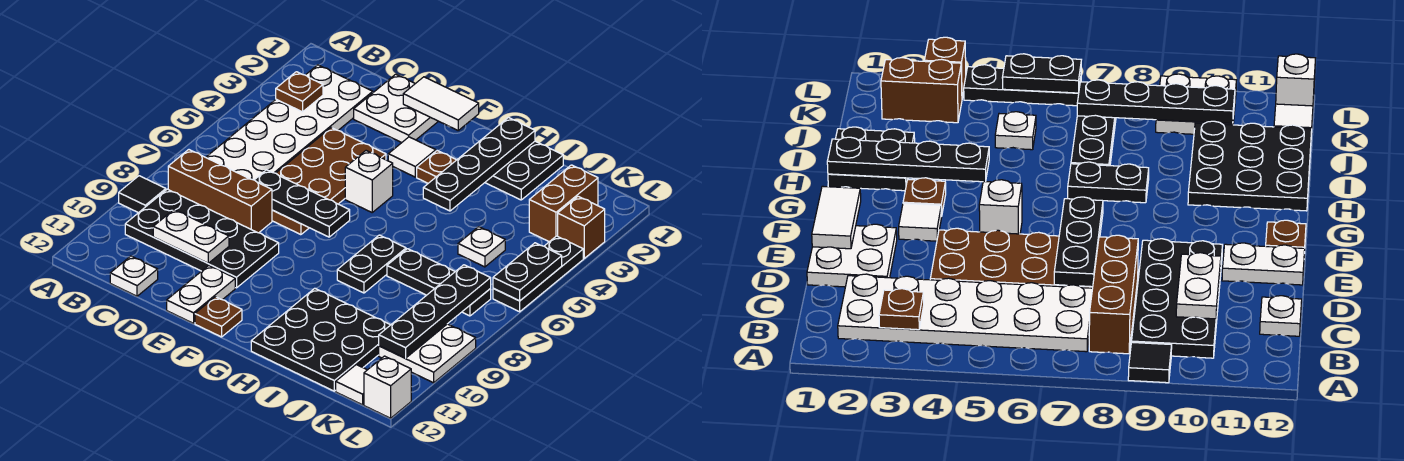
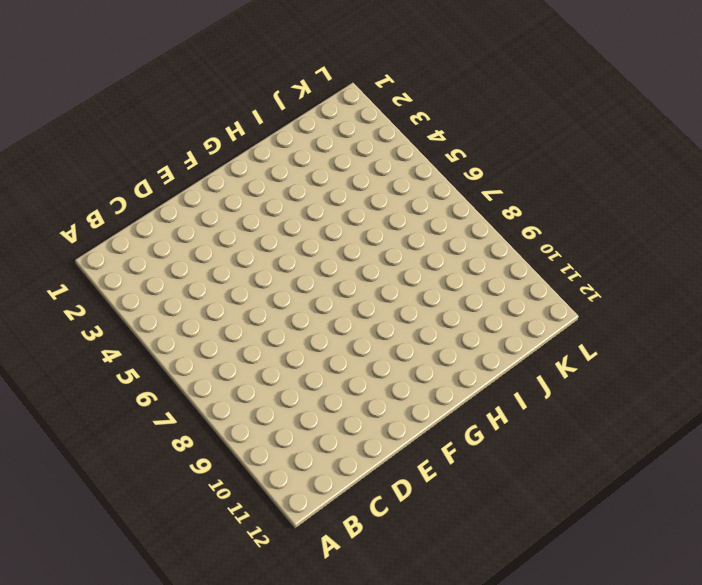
none -> black 1x1 tile [119,176,166,213]
none -> white 2x6 plate [206,65,373,180]
none -> brown 1x3 brick [168,150,272,233]
none -> black 2x4 plate [125,189,279,288]

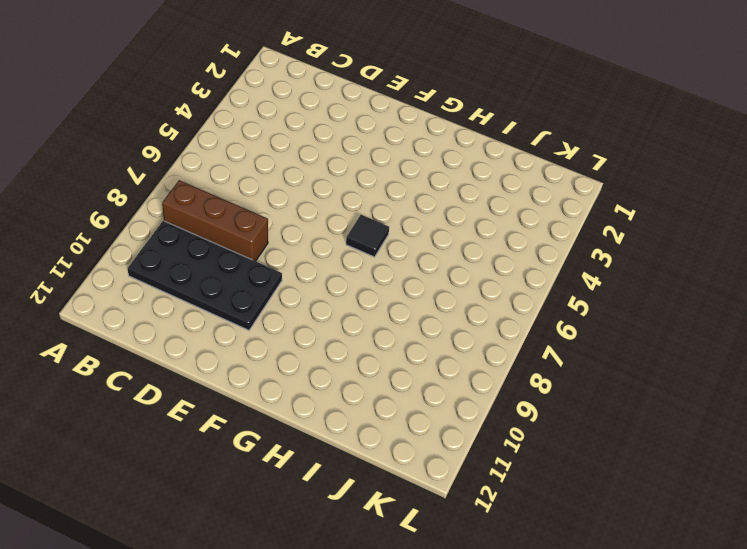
black 1x1 tile [346,215,389,257] -> black 1x1 tile moved to [119,176,166,213]
none -> white 2x6 plate [206,65,373,180]
none -> white 1x1 plate [110,256,158,296]
none -> white 2x2 plate [354,74,438,143]
none -> brown 2x4 plate [272,128,386,235]

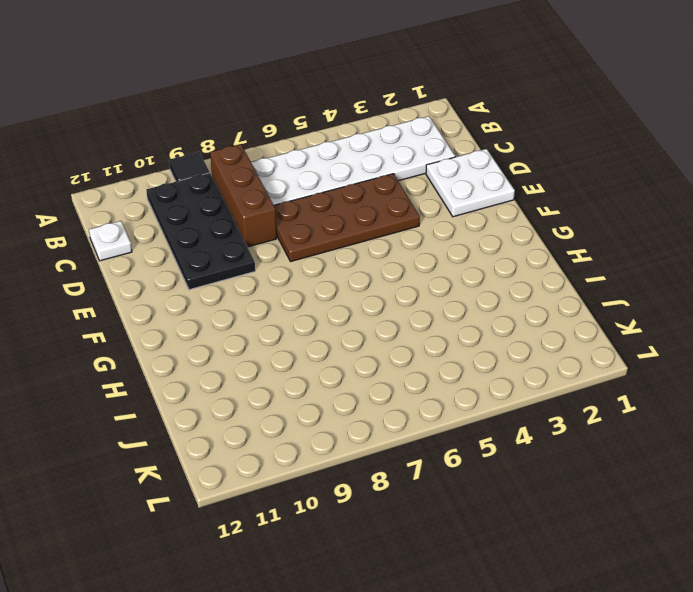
none -> white 1x2 plate [167,265,235,323]
none -> white 1x1 tile [388,137,436,177]
none -> white 1x1 brick [345,151,393,212]
none -> brown 1x1 plate [195,297,242,337]

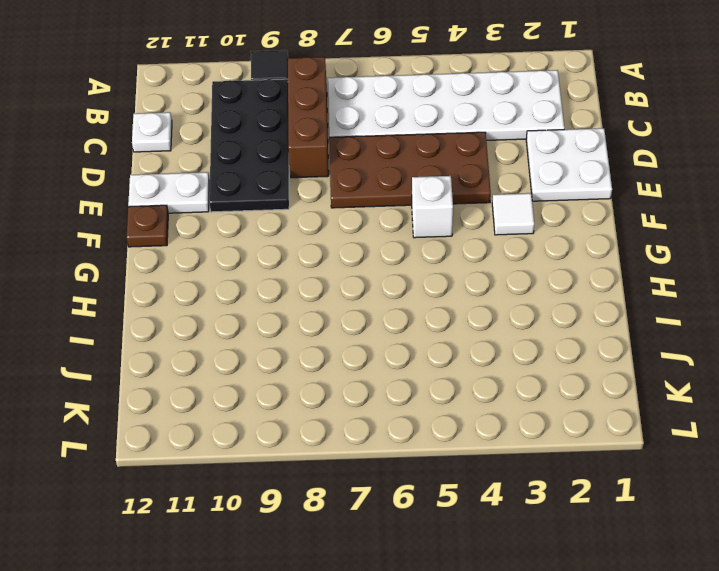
none -> brown 1x1 plate [417,151,456,183]
none -> black 2x2 plate [485,141,563,200]
none -> black 1x2 plate [337,235,406,293]
none -> black 3x3 plate [251,288,390,391]

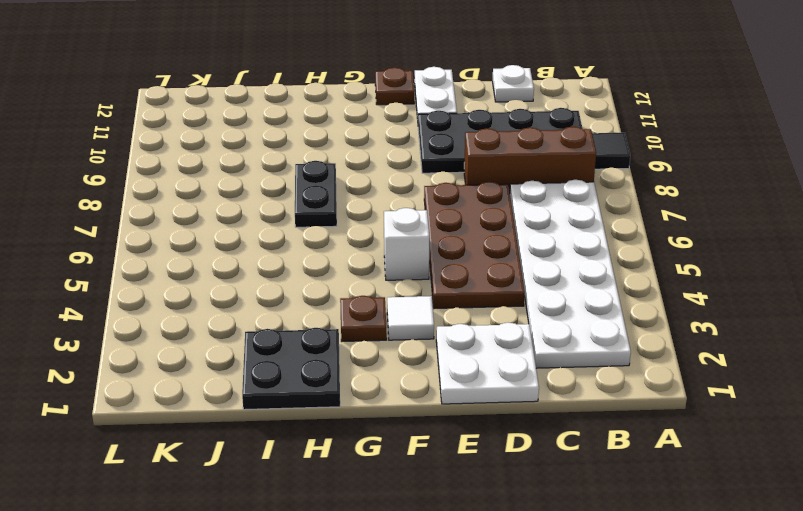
none -> black 3x3 plate [251,288,390,391]
none -> black 1x3 plate [387,249,491,316]
none -> white 1x1 plate [458,227,505,267]
none -> brown 1x2 brick [529,165,598,242]

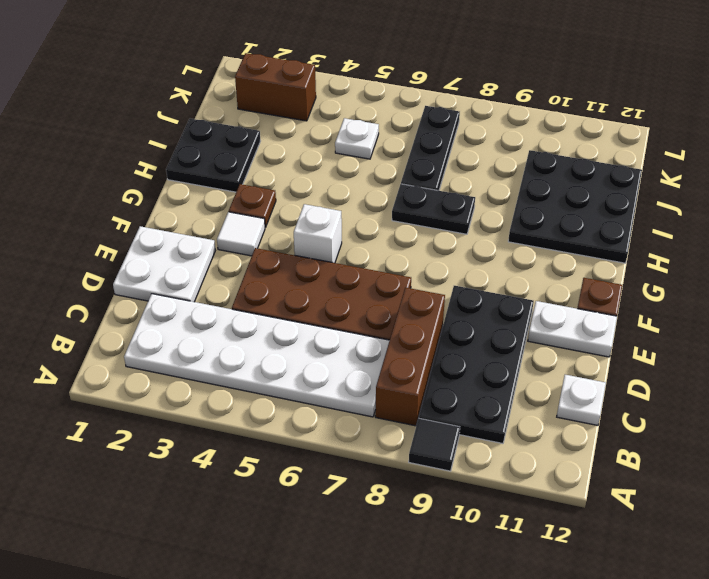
none -> white 2x2 plate [379,324,476,383]
none -> white 1x1 tile [336,365,367,405]
none -> brown 1x1 brick [558,196,605,258]
none -> black 1x3 plate [493,236,583,312]

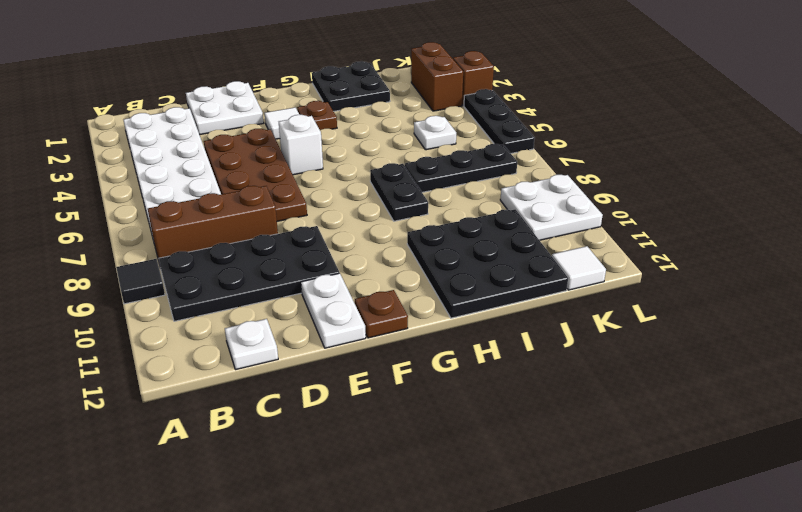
none -> white 1x1 brick [364,356,411,418]
none -> brown 1x1 plate [276,72,323,112]
none -> white 1x2 plate [153,210,229,263]
none -> black 1x3 plate [255,170,350,237]

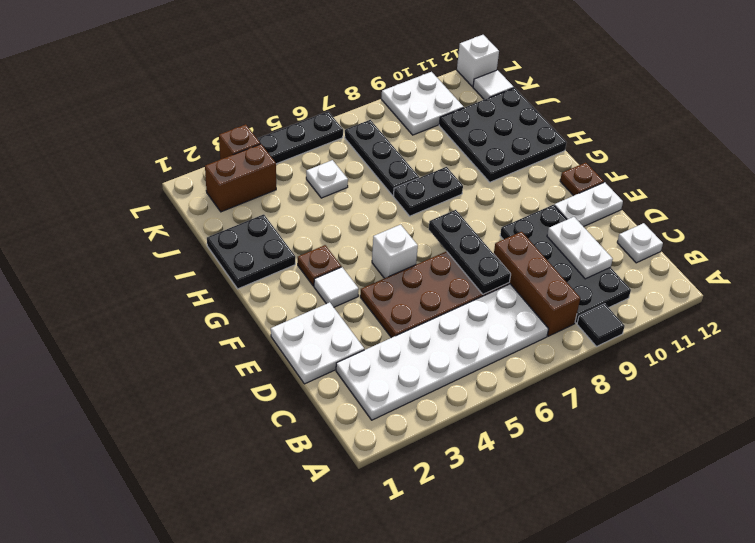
none -> brown 1x1 plate [276,72,323,112]
none -> white 1x2 tile [403,77,479,130]
none -> black 1x4 plate [423,118,535,211]
none -> black 1x4 plate [379,265,491,358]

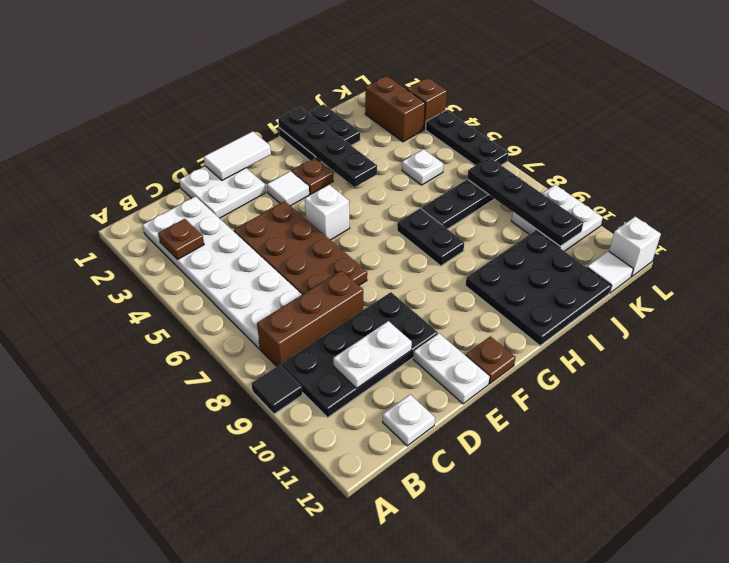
none -> black 1x3 plate [255,170,350,237]
none -> black 1x2 plate [493,243,562,301]

